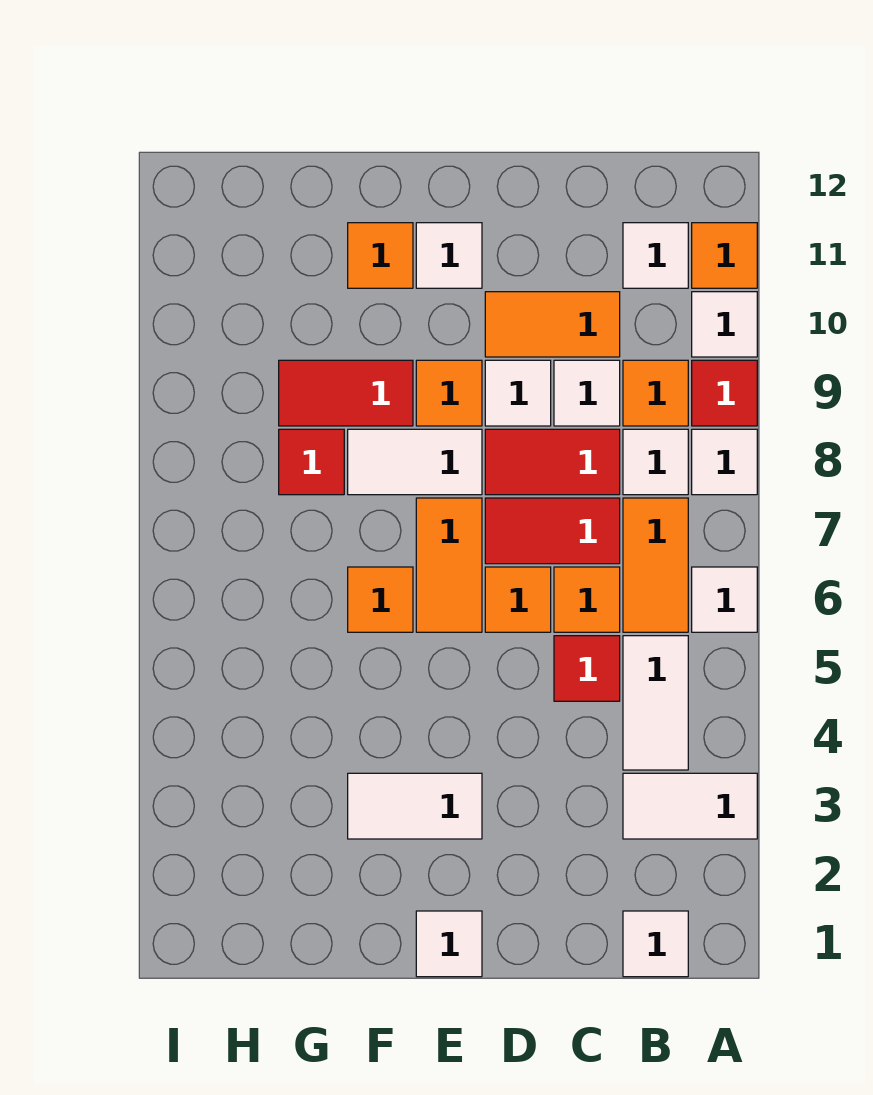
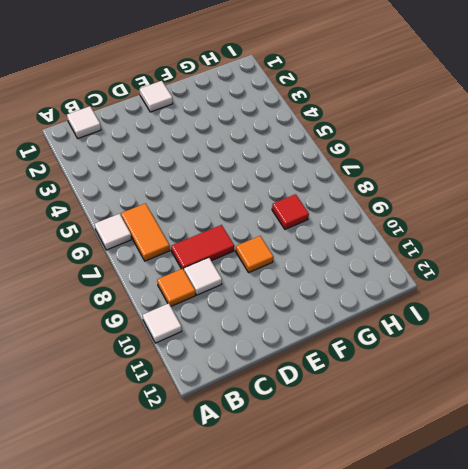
none -> white 1x2 tile [623,773,757,839]
none -> white 1x1 tile [692,429,757,495]
none -> red 1x1 tile [692,360,757,426]
none -> orange 1x1 tile [692,223,757,288]

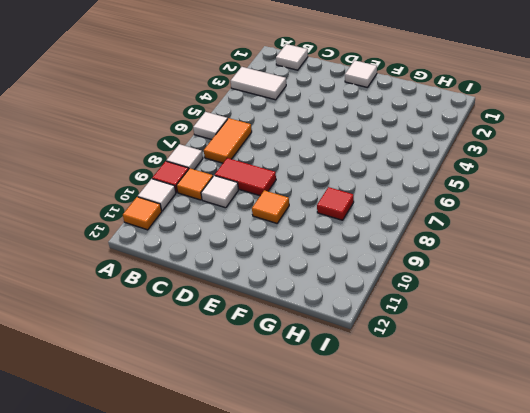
none -> white 1x2 tile [623,636,688,770]
none -> white 1x1 tile [623,429,688,495]
none -> white 1x1 tile [623,223,688,288]
none -> red 1x1 tile [554,636,620,701]

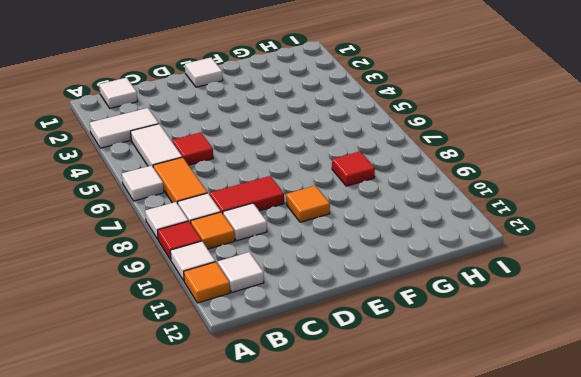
none -> orange 1x1 tile [554,567,620,632]
none -> red 1x2 tile [485,498,620,564]
none -> orange 1x2 tile [485,292,620,357]
none -> orange 1x1 tile [485,567,551,632]

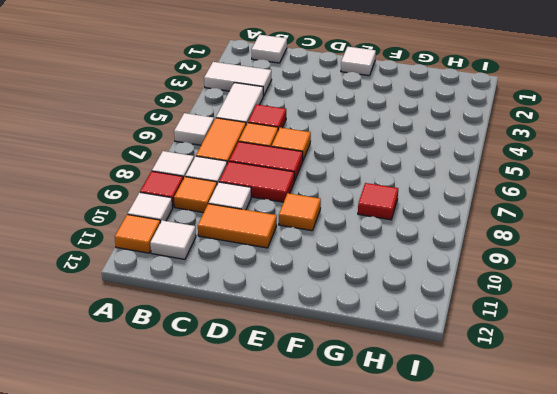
none -> white 1x1 tile [485,360,551,426]
none -> white 1x2 tile [348,773,482,839]
none -> orange 1x2 tile [416,498,482,632]
none -> white 1x2 tile [348,429,482,495]

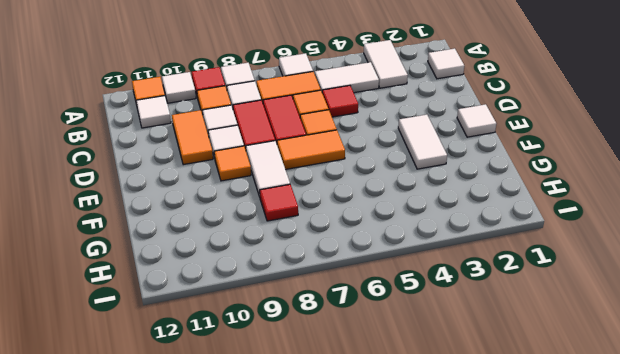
none -> white 1x1 tile [416,223,482,288]
none -> orange 1x1 tile [348,567,413,632]
none -> red 1x2 tile [279,360,413,426]
none -> orange 1x1 tile [348,223,413,288]

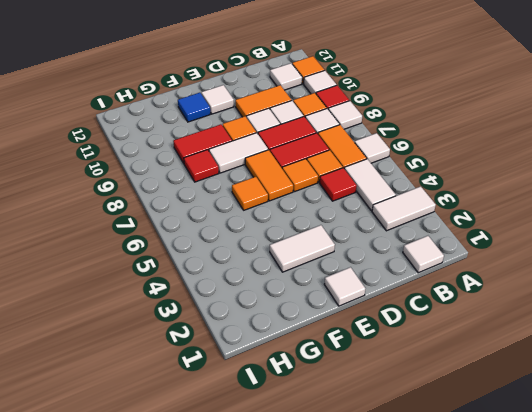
blue 1x1 tile [178,93,210,122] -> orange 1x1 tile [348,223,413,288]

